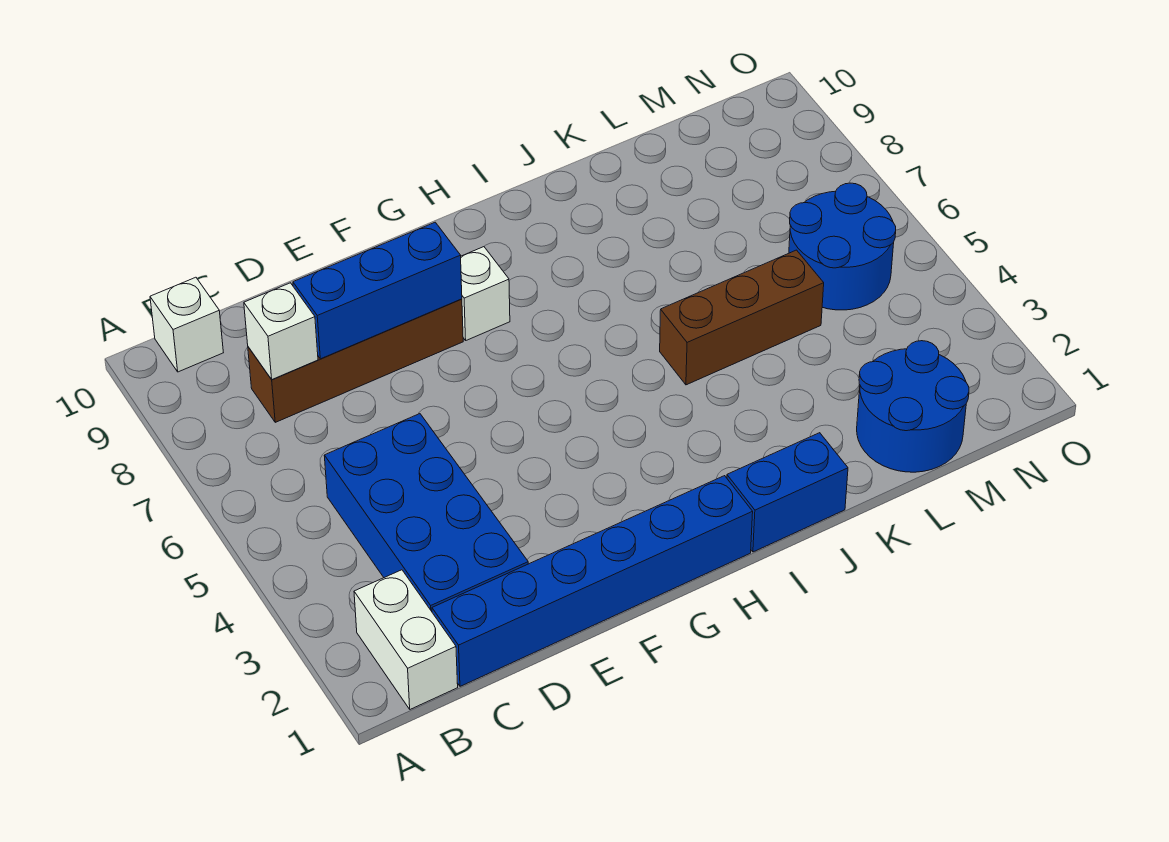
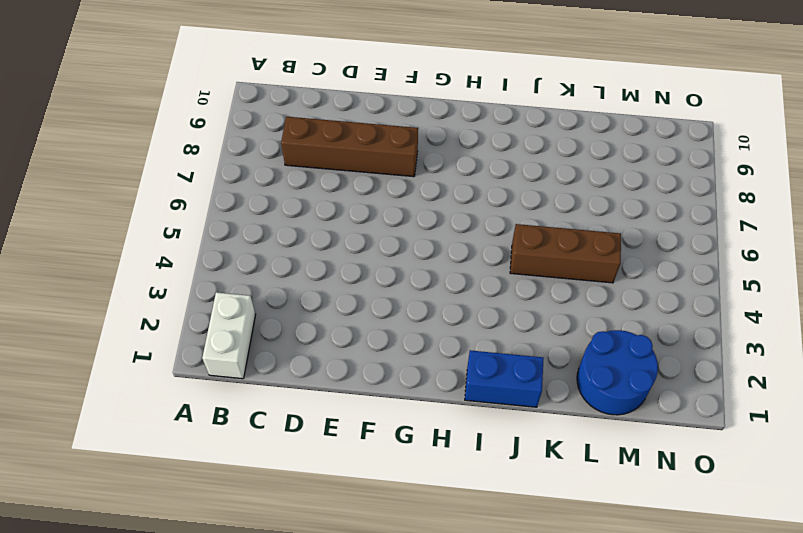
none -> white 1x1 brick [150,277,223,372]
none -> blue 1x6 brick [432,476,753,686]
none -> blue 2x4 brick [324,414,528,611]

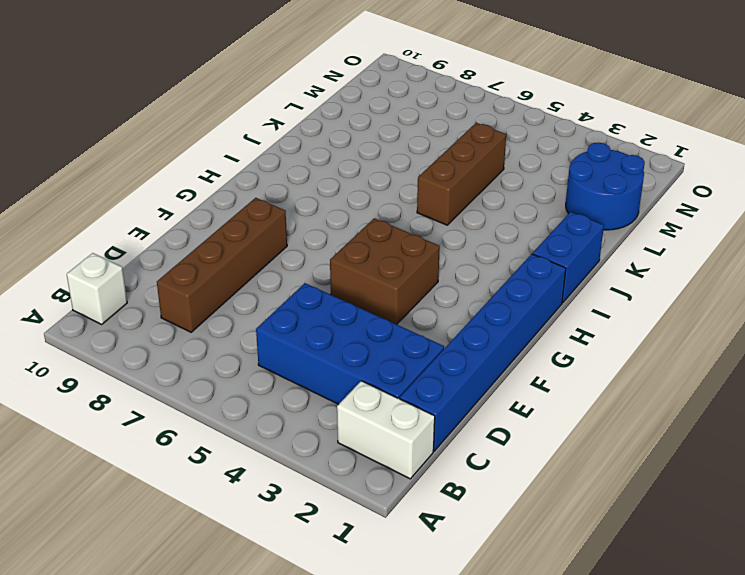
brown 2x2 brick [330,218,440,324] -> none
none -> white 1x1 brick [461,247,510,340]
none -> blue 2x2 round brick [789,183,896,310]
none -> white 1x1 brick [244,283,318,379]

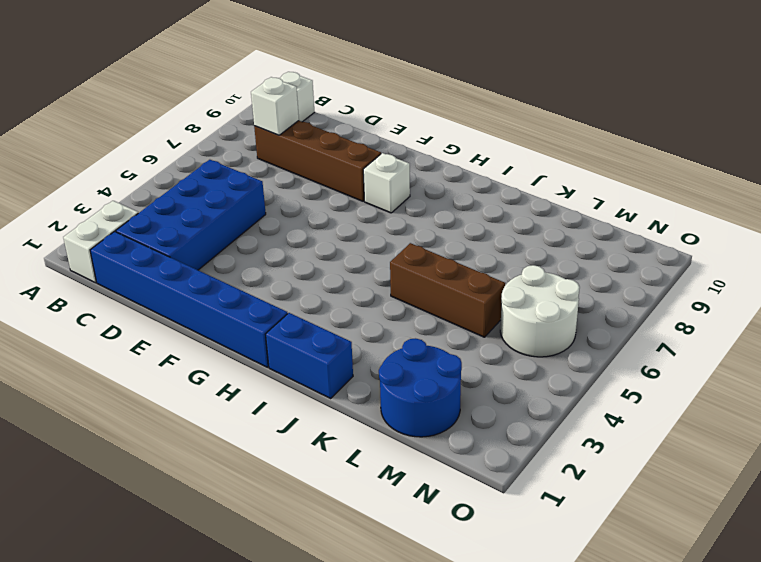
white 2x2 round brick [500,265,580,357] -> blue 2x2 round brick [789,183,896,310]
none -> blue 1x3 brick [293,222,462,359]

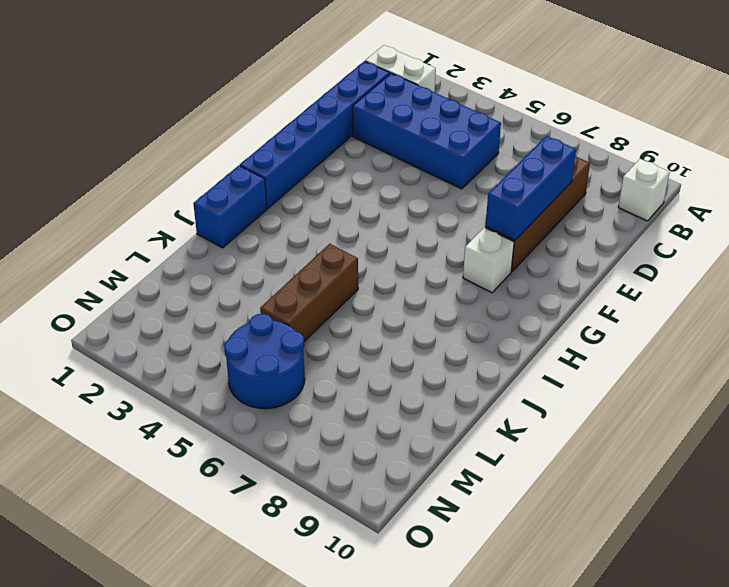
none -> blue 2x2 round brick [857,341,969,472]
none -> white 1x1 brick [244,283,318,379]

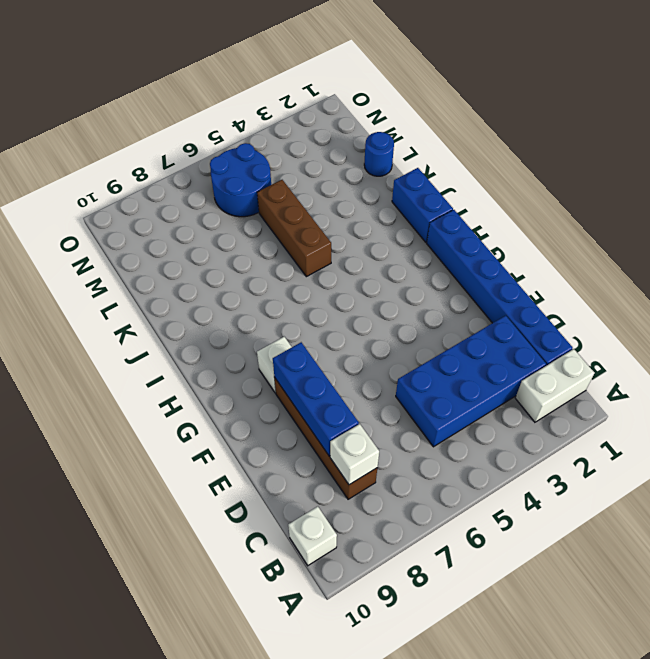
blue 1x1 round brick [364,132,394,176] -> blue 2x2 round brick [857,341,969,472]

